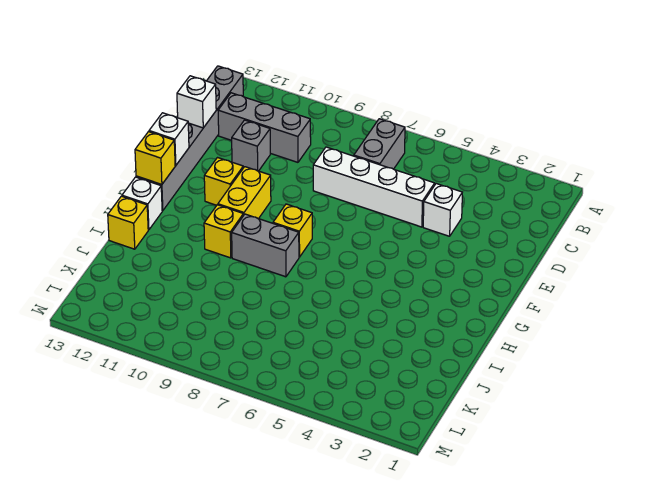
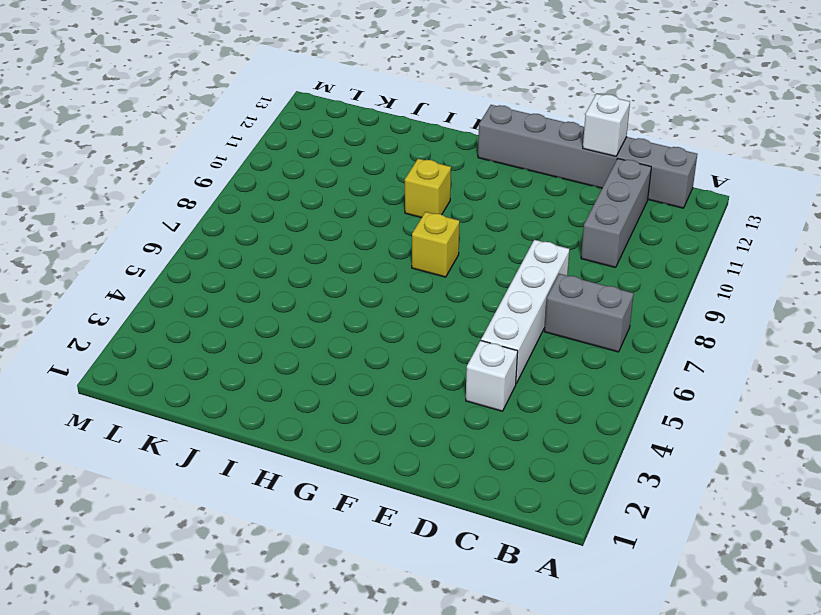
none -> grey 1x1 brick [232,120,270,171]
none -> yellow 1x2 brick [218,167,271,219]
none -> yellow 1x1 brick [204,158,243,205]

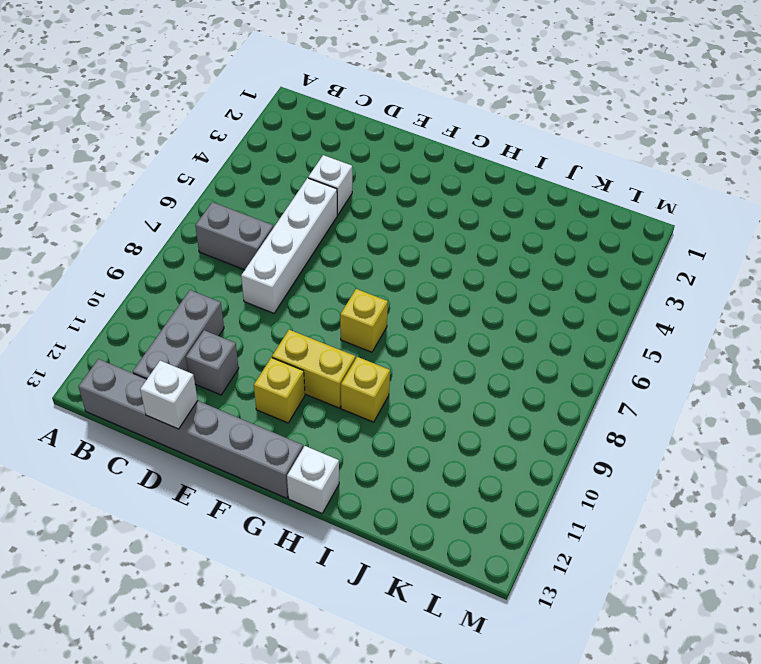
none -> grey 1x2 brick [232,214,299,277]
none -> yellow 1x1 brick [108,196,148,249]
none -> white 1x1 brick [149,113,189,165]

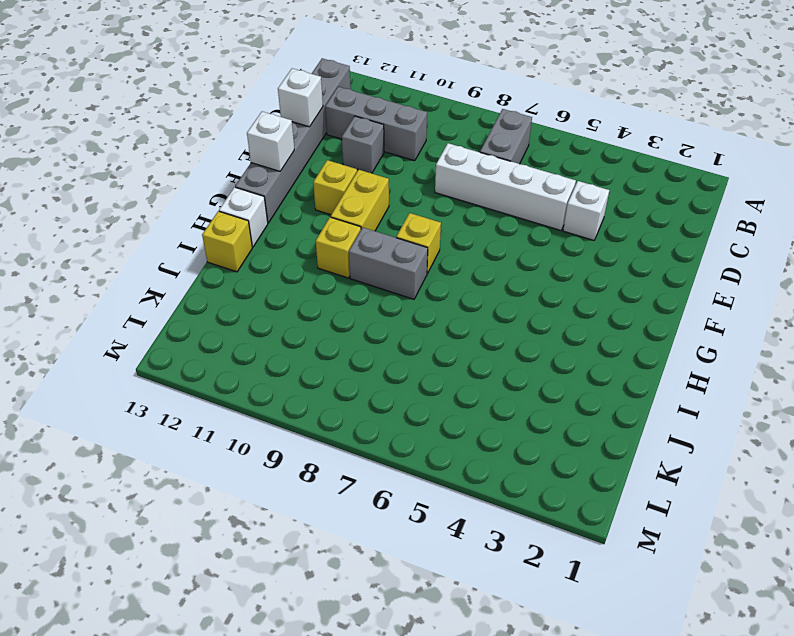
none -> yellow 1x1 brick [135,132,175,185]

